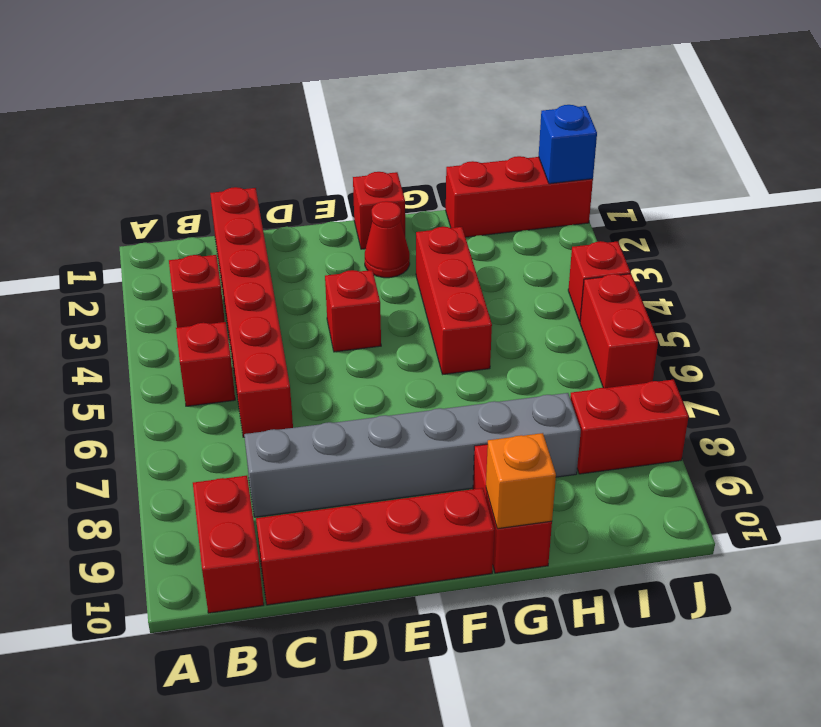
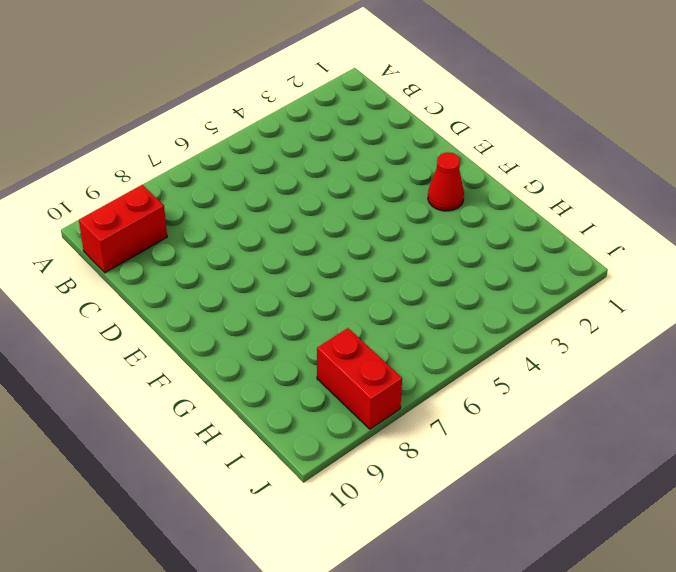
none -> red 1x1 brick [169,255,225,328]
none -> red 1x1 brick [176,322,235,406]
none -> red 1x6 brick [210,187,293,437]

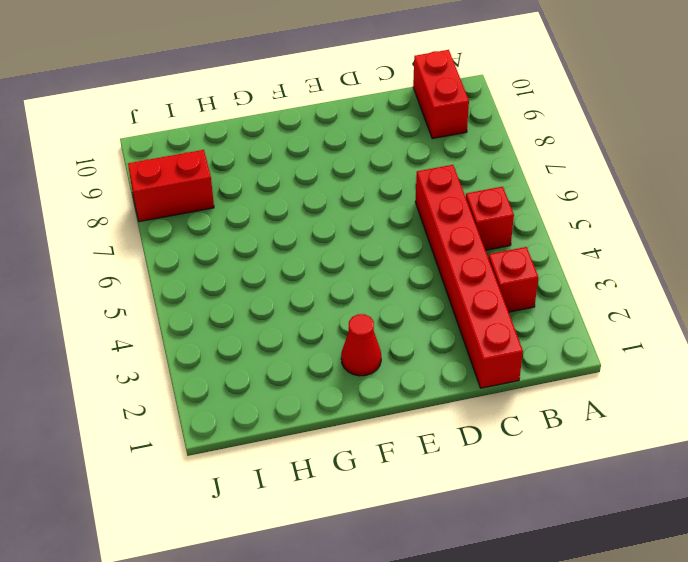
none -> grey 1x6 brick [244,393,581,517]
none -> red 1x4 brick [256,488,494,605]
none -> red 1x1 brick [325,270,381,352]

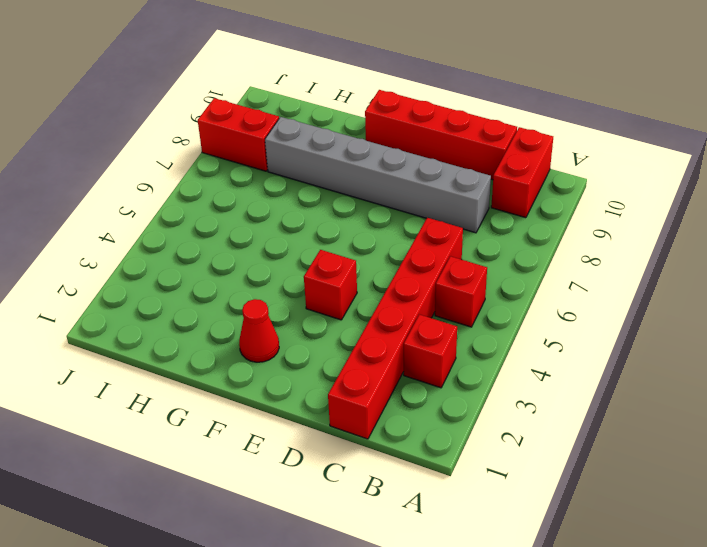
none -> red 1x1 brick [353,172,405,249]
none -> red 1x3 brick [416,227,492,374]
none -> red 1x2 brick [473,444,552,573]

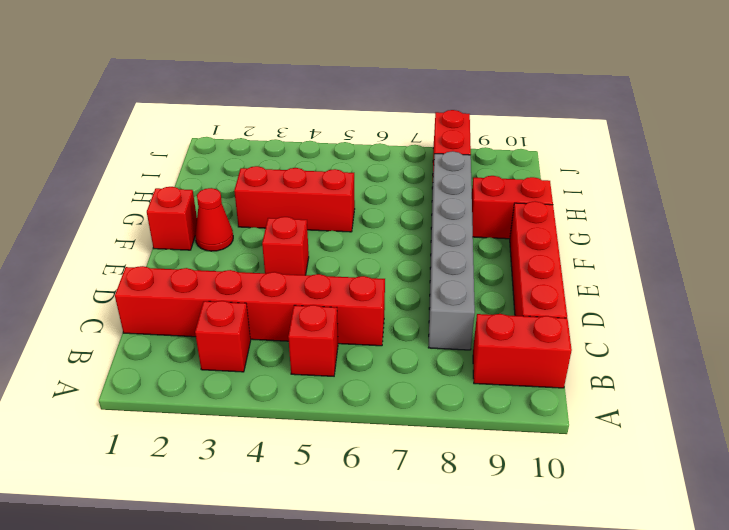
none -> red 1x3 brick [446,156,593,237]
none -> red 1x1 brick [568,241,630,322]
none -> red 1x2 brick [580,274,658,388]

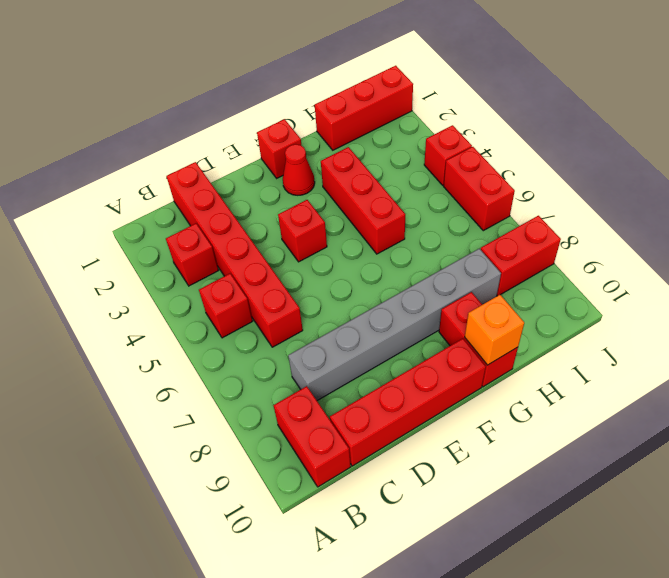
none -> blue 1x1 brick [539,105,597,184]

